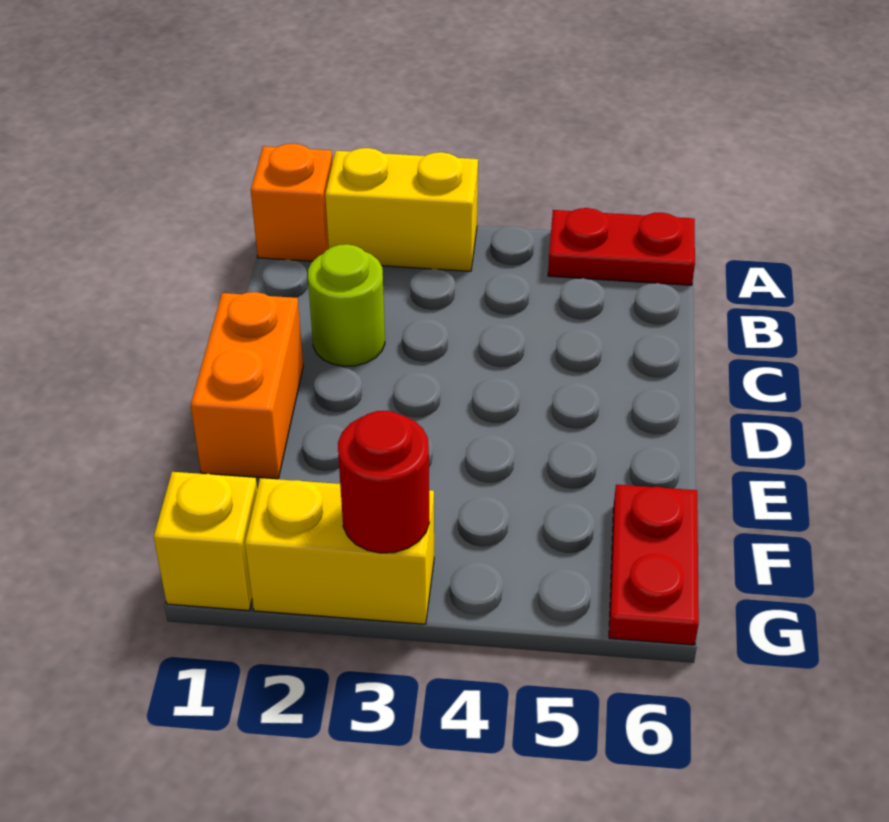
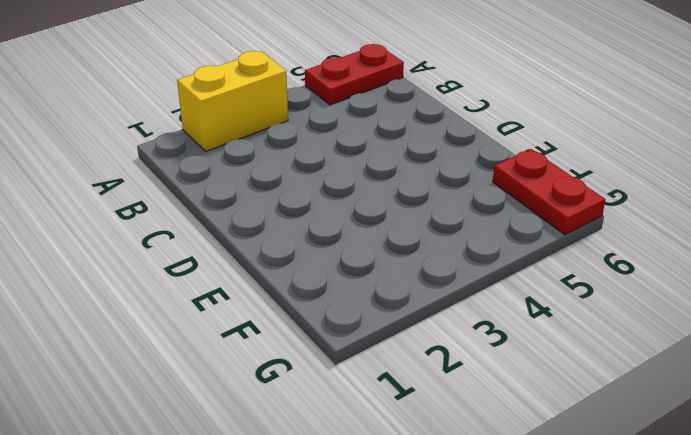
none -> orange 1x1 brick [251,144,333,261]
none -> lime 1x1 round brick [308,244,385,366]

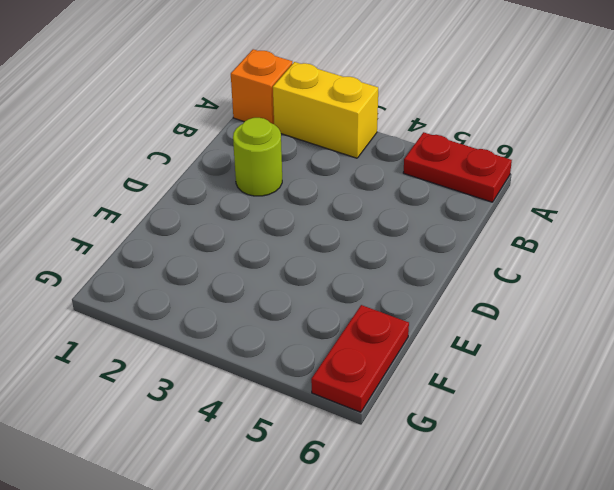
none -> orange 1x2 brick [191,292,303,479]
none -> yellow 1x1 brick [154,472,257,610]

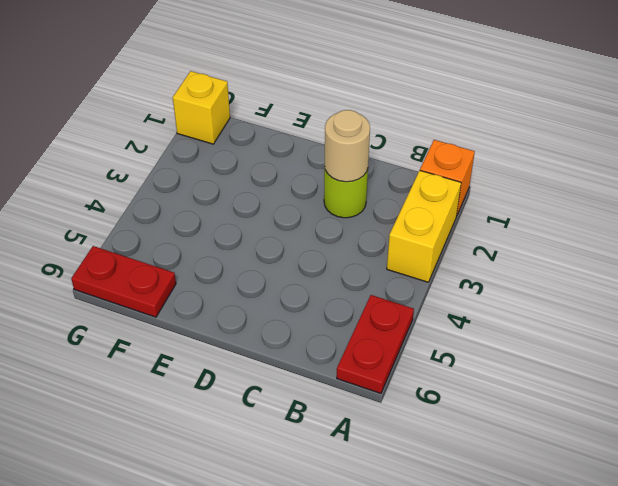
tan 1x1 round brick [325,110,370,182] -> none
none -> orange 1x2 brick [191,292,303,479]
none -> yellow 1x2 brick [245,478,434,624]

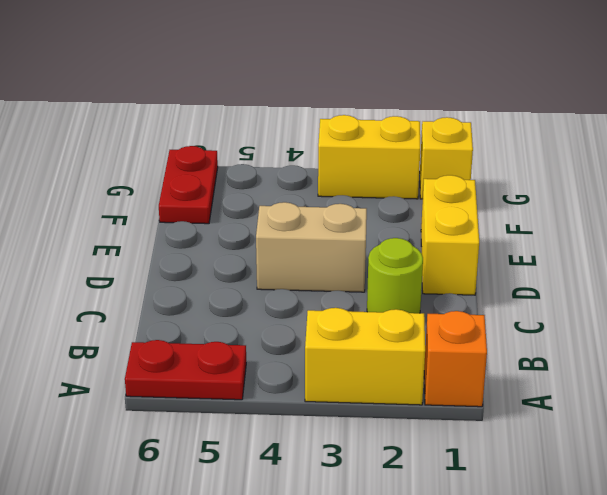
yellow 1x2 brick [421,175,479,295] -> orange 1x2 brick [191,292,303,479]
tan 1x2 brick [256,202,367,292] -> none
none -> red 1x1 round brick [338,411,429,553]

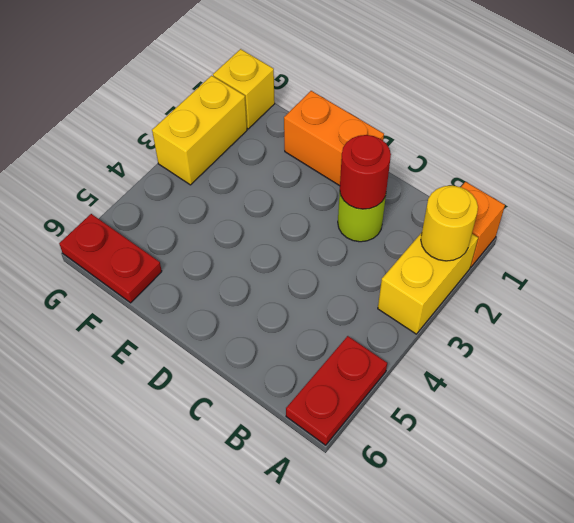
yellow 1x1 round brick [421,186,478,261] -> none
red 1x1 round brick [340,135,391,209] -> red 1x1 round brick moved to [338,411,429,553]

